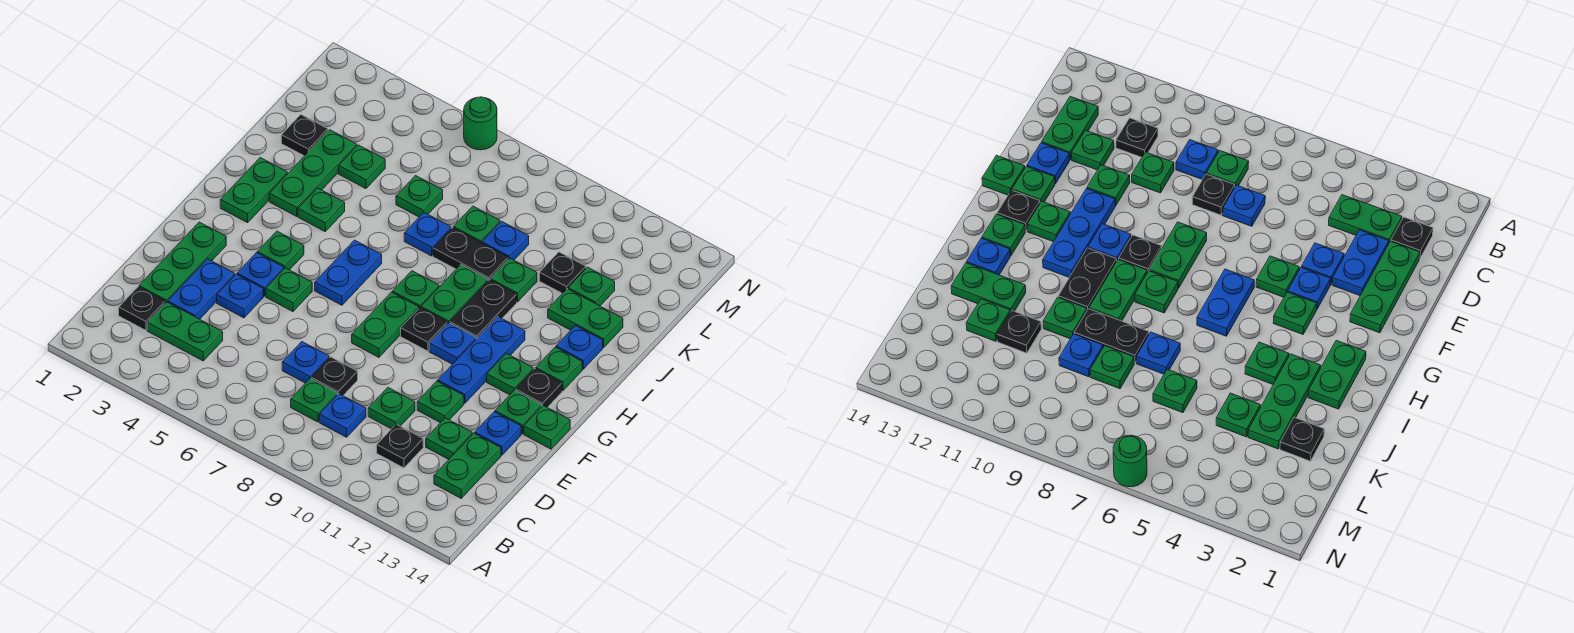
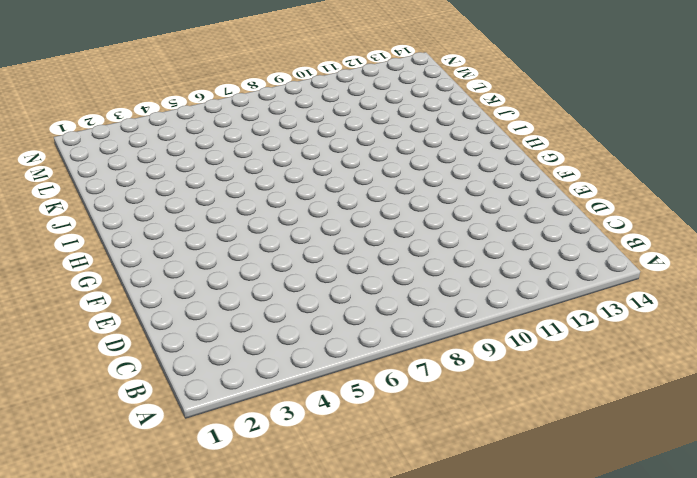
none -> black 1x1 plate [119,287,165,330]
none -> green 1x2 plate [147,302,223,361]
none -> green 1x1 plate [291,378,337,422]
none -> blue 1x1 plate [319,394,366,437]

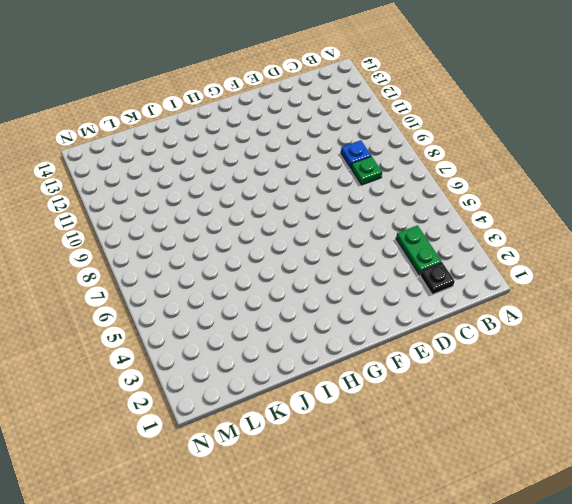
none -> black 1x1 plate [377,424,423,468]
none -> green 1x2 plate [434,433,501,498]
none -> green 1x3 plate [139,222,226,303]
none -> blue 1x2 plate [168,259,235,319]

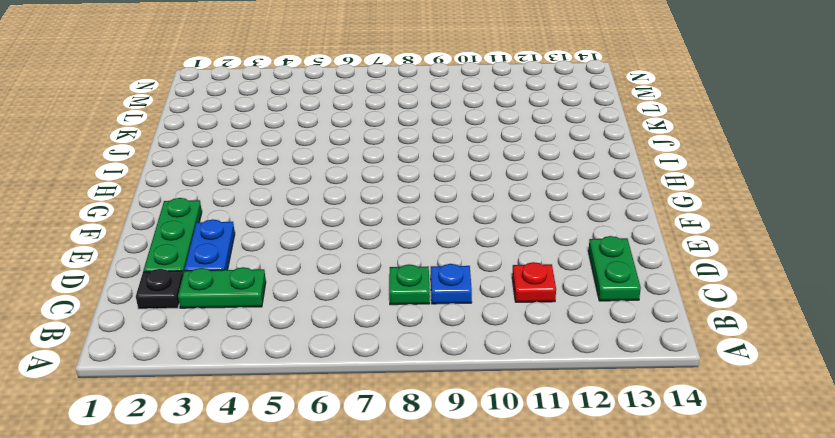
red 1x1 plate [512,262,556,302] -> black 1x1 plate [377,424,423,468]
none -> blue 1x1 plate [282,342,329,383]
none -> black 1x1 plate [311,357,358,395]
none -> green 1x1 plate [368,388,415,429]
none -> green 1x1 plate [426,418,472,459]

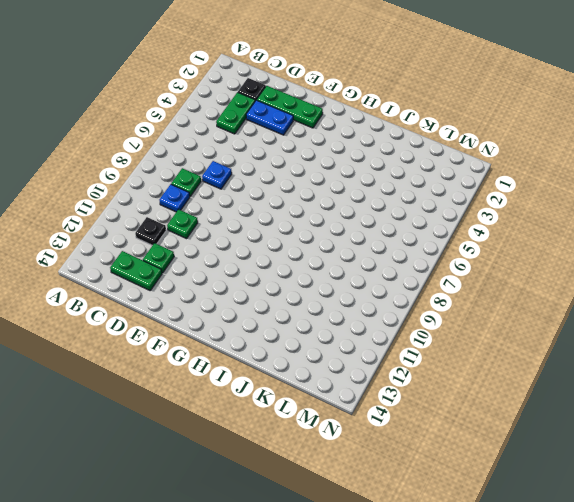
none -> black 1x1 plate [311,357,358,395]
none -> blue 1x1 plate [217,274,263,318]
none -> green 1x1 plate [417,381,464,423]
none -> blue 1x1 plate [475,412,521,455]

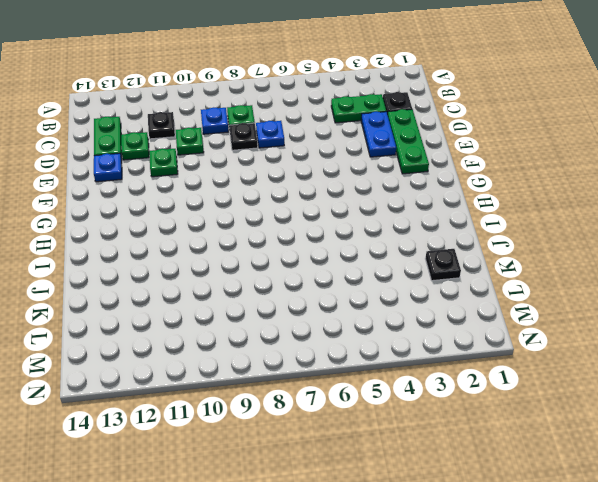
none -> blue 1x1 plate [217,274,263,318]
none -> blue 1x1 plate [237,253,284,296]
none -> green 1x1 plate [266,268,312,312]
none -> green 1x2 plate [352,292,419,357]

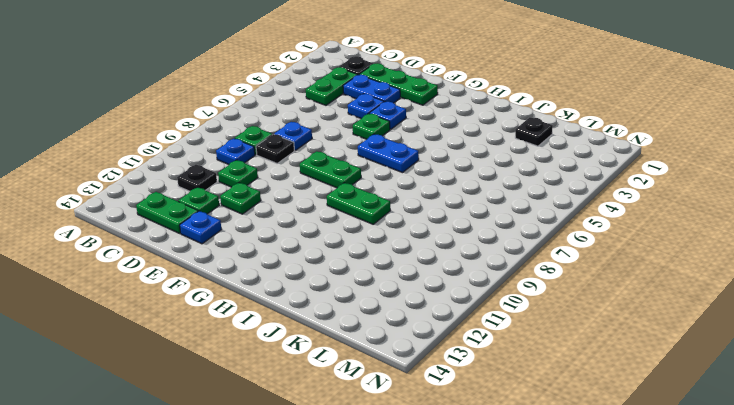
none -> blue 1x3 plate [438,317,525,403]
none -> green 1x1 plate [495,390,542,434]
none -> green 1x1 plate [524,405,570,449]
none -> green 1x1 plate [257,231,304,270]

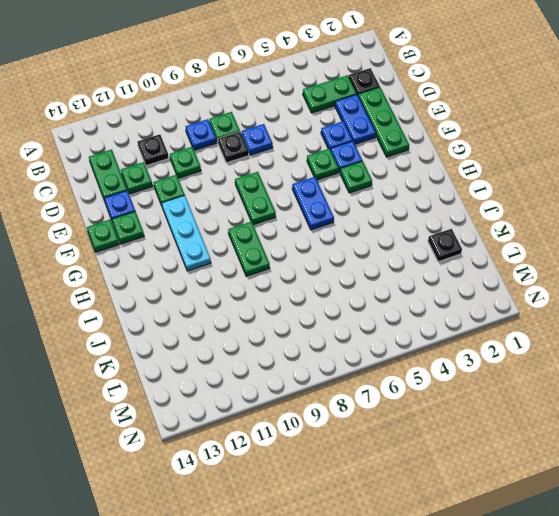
cyan 1x3 plate [162,195,211,271] -> blue 1x3 plate [438,317,525,403]
none -> black 1x1 plate [401,308,447,351]
none -> blue 1x1 plate [429,323,476,364]
none -> green 1x1 plate [487,353,533,395]
none -> black 1x1 plate [515,369,562,407]

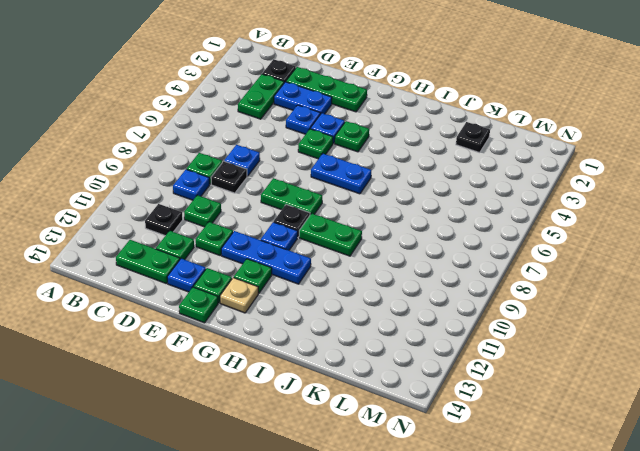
tan 1x1 plate [220,277,258,313] -> black 1x1 plate [515,369,562,407]
none -> green 1x2 plate [220,158,287,223]
none -> green 1x1 plate [392,271,439,308]
none -> black 1x2 plate [450,280,517,339]
none -> green 1x1 plate [536,347,582,391]

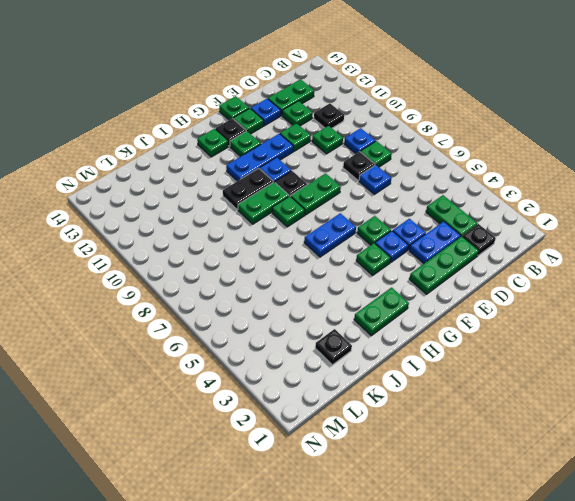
none -> green 1x3 plate [269,130,357,216]
none -> green 1x1 plate [298,188,345,231]
none -> blue 1x1 plate [556,326,603,369]
none -> blue 1x1 plate [404,213,451,256]

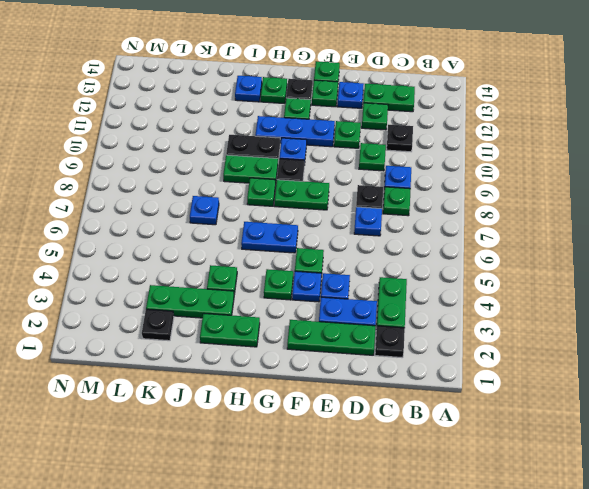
none -> black 1x2 plate [433,228,508,281]
none -> green 1x1 plate [490,258,537,302]
none -> green 1x2 plate [548,289,623,348]
none -> green 1x1 plate [339,145,385,189]

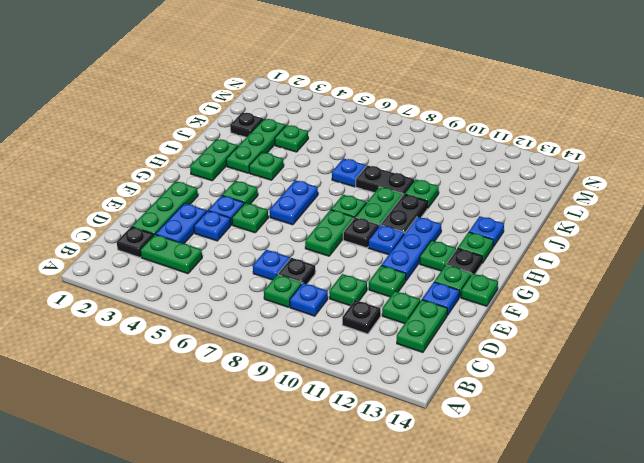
none -> green 1x2 plate [548,289,623,348]
none -> green 1x1 plate [396,176,443,217]
none -> green 1x1 plate [453,206,500,243]
none -> blue 1x1 plate [482,221,529,260]

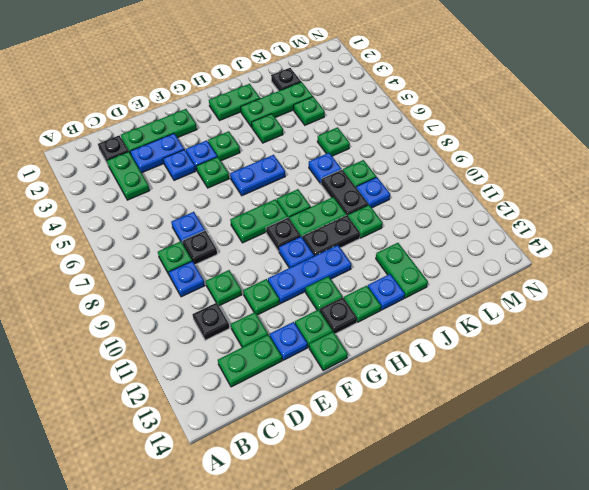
none -> black 1x1 plate [539,252,586,293]
none -> green 1x1 plate [568,267,615,306]
none -> green 1x1 round brick [464,97,497,150]

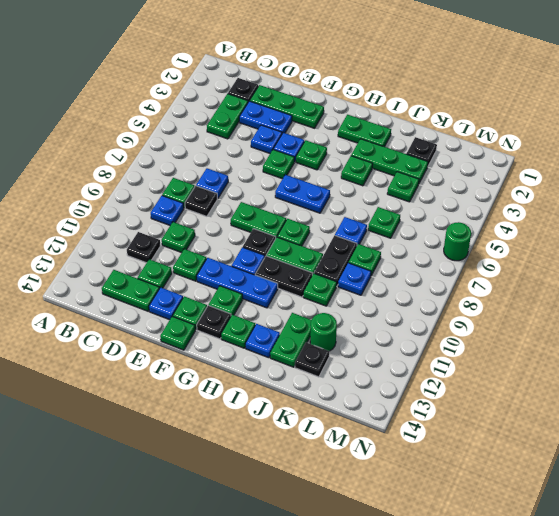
green 1x1 round brick [310,313,337,351] -> green 1x1 plate [568,267,615,306]
black 1x1 plate [295,343,329,377] -> black 1x1 plate moved to [539,252,586,293]

